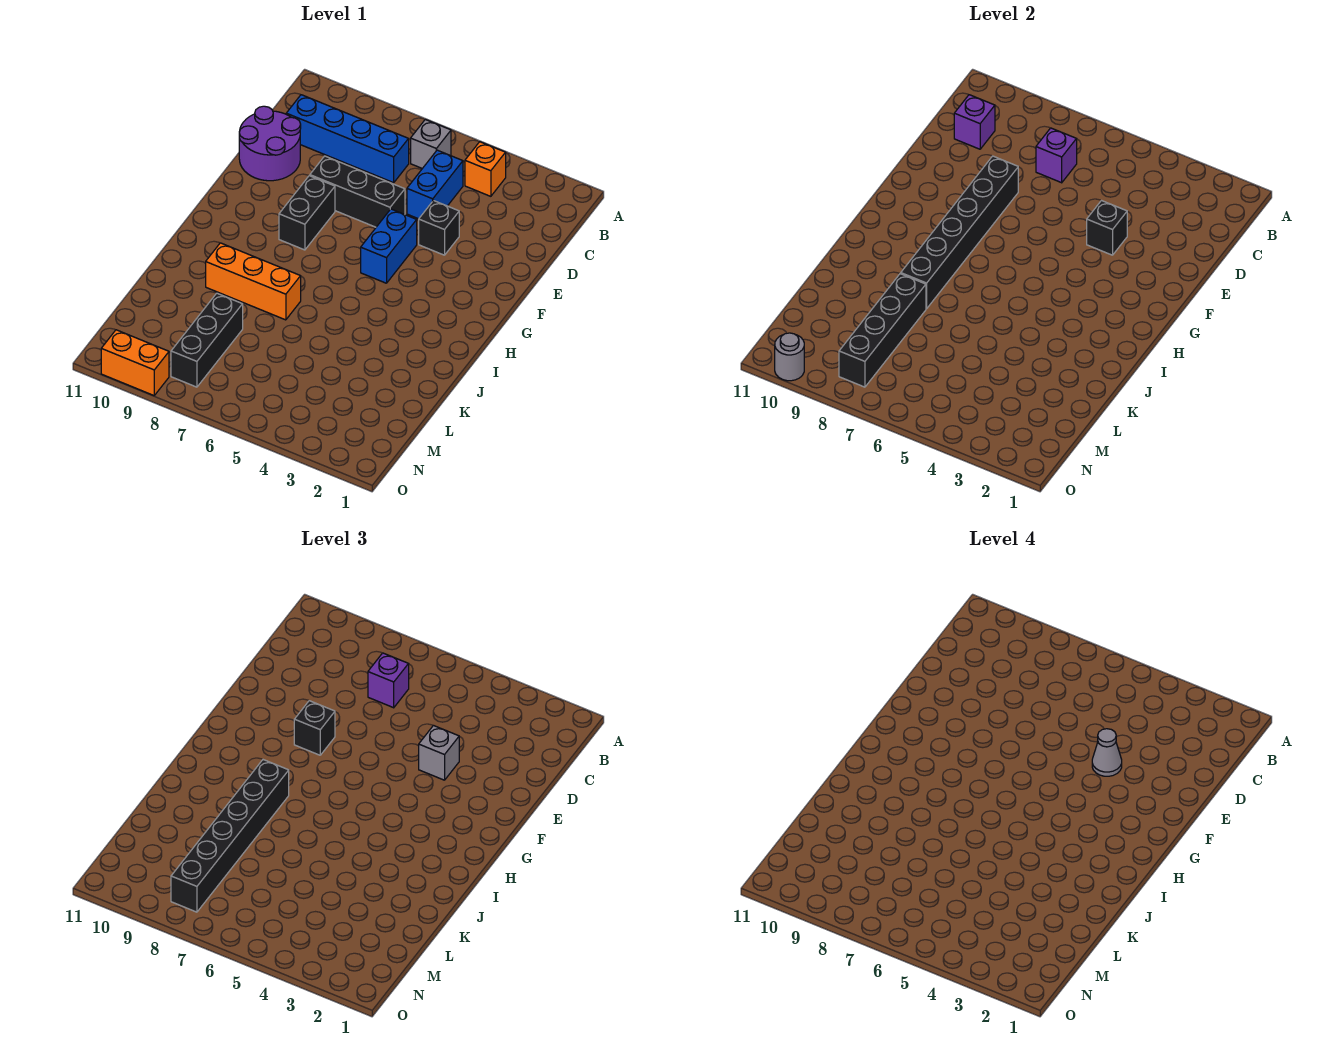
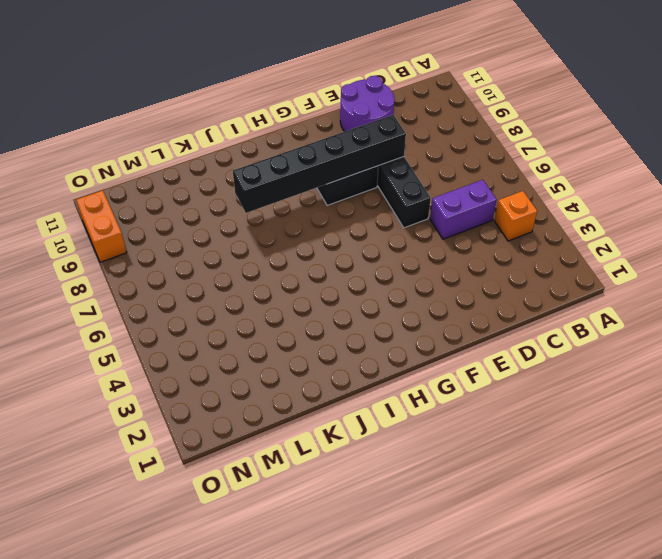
purple 1x2 brick [430,180,497,239] -> blue 1x2 brick [407,150,463,219]
none -> grey 1x1 brick [411,119,451,169]
none -> blue 1x4 brick [286,95,409,183]
none -> black 1x1 brick [419,201,459,255]

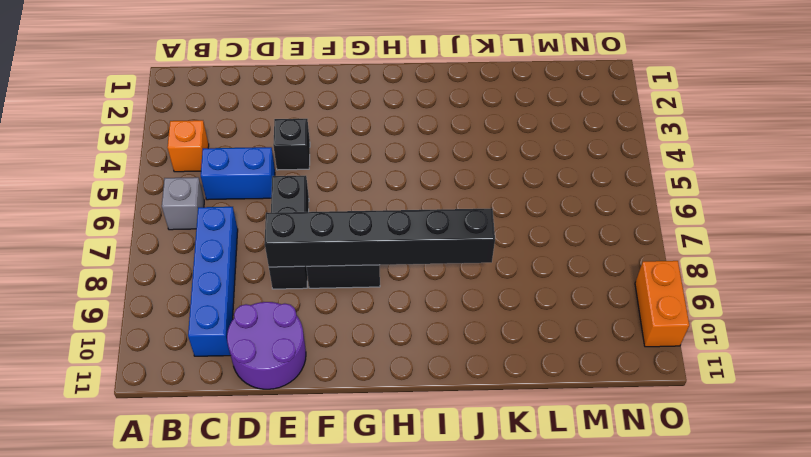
none -> blue 1x2 brick [361,209,417,283]
none -> orange 1x3 brick [206,243,301,320]
none -> black 1x3 brick [171,293,243,387]

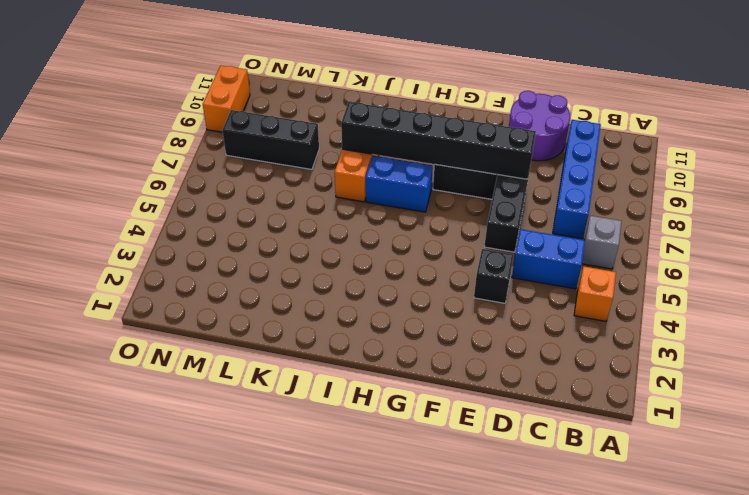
blue 1x2 brick [366,156,433,212] -> blue 1x2 brick moved to [361,209,417,283]
none -> purple 1x1 brick [1036,128,1077,183]
none -> purple 1x1 brick [954,95,995,149]
none -> black 1x1 brick [1087,201,1127,255]

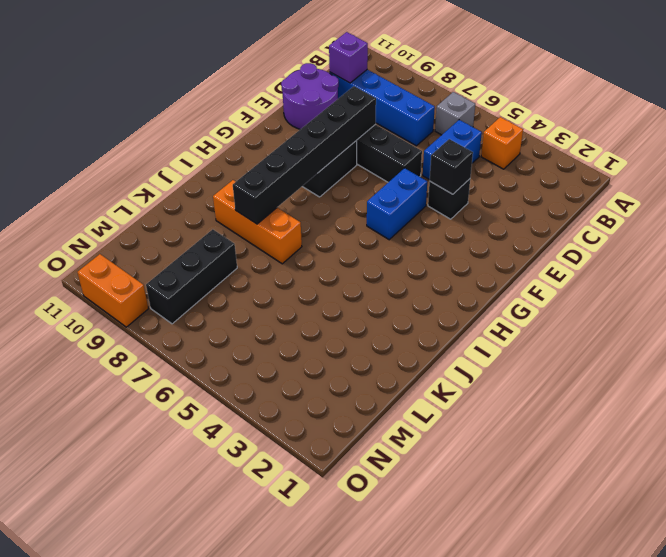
none -> purple 1x1 brick [1036,128,1077,183]
none -> black 1x4 brick [839,274,926,387]
none -> grey 1x1 round brick [775,333,804,381]

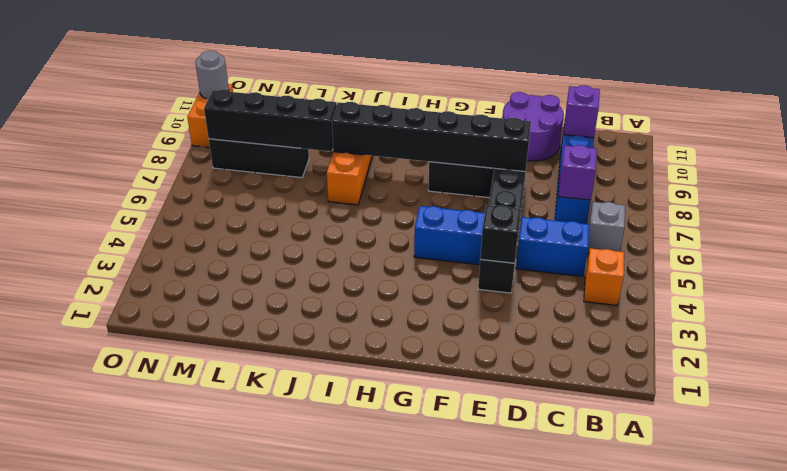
none -> purple 1x1 brick [368,653,409,708]
none -> grey 1x1 brick [419,726,459,780]
none -> black 1x1 brick [294,701,335,755]

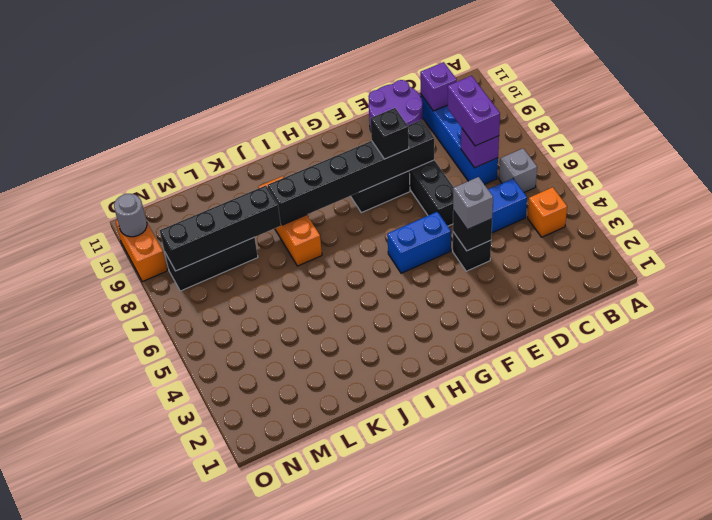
purple 1x2 brick [448,76,500,146] -> purple 1x1 brick [368,653,409,708]
none -> black 1x6 brick [171,760,289,912]
none -> grey 1x1 cone [1092,729,1122,776]

